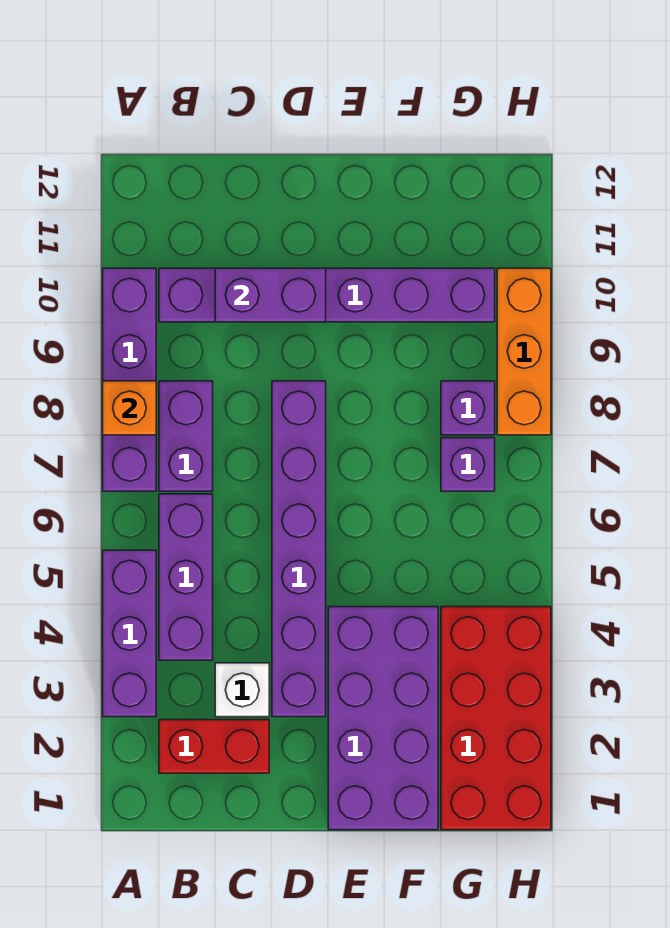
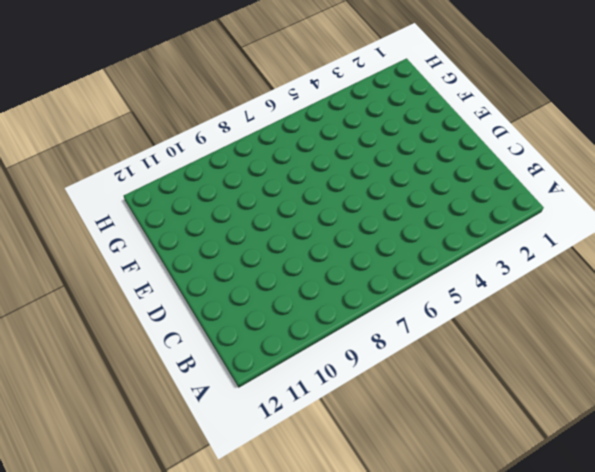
none -> purple 1x3 brick [103,550,156,717]
none -> purple 1x4 brick [103,268,156,491]
none -> red 1x2 brick [159,720,269,773]

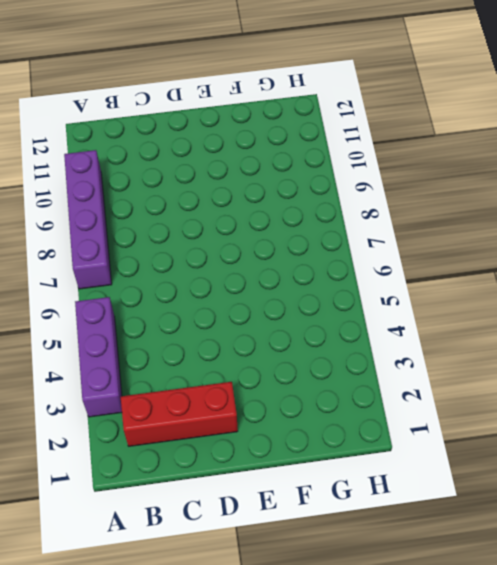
red 1x3 brick [121,382,238,446] -> red 1x2 brick [159,720,269,773]
none -> purple 1x3 brick [159,494,213,660]
none -> purple 1x2 brick [159,381,213,491]
none -> purple 1x6 brick [159,268,495,322]

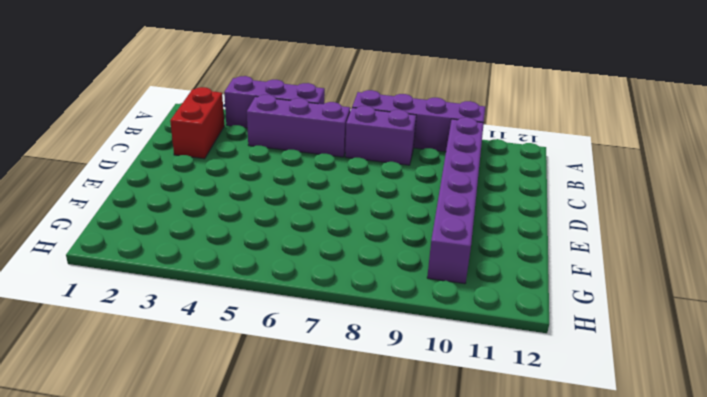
none -> white 1x1 brick [215,663,269,717]
none -> purple 1x6 brick [272,381,326,717]
none -> purple 2x4 brick [328,607,438,830]

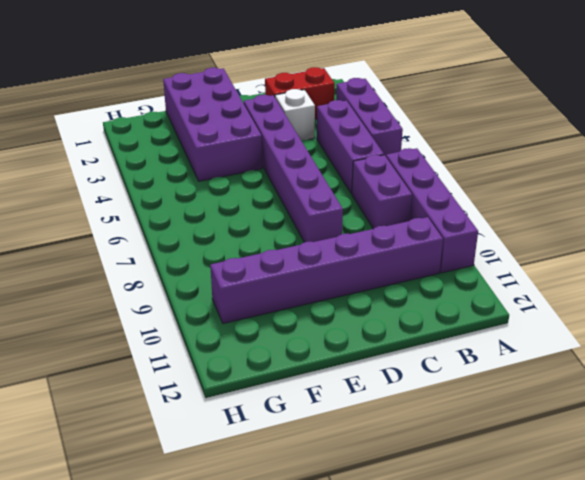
none -> red 2x4 brick [441,607,551,830]
none -> purple 1x1 brick [441,438,495,491]
none -> purple 1x1 brick [441,381,495,435]

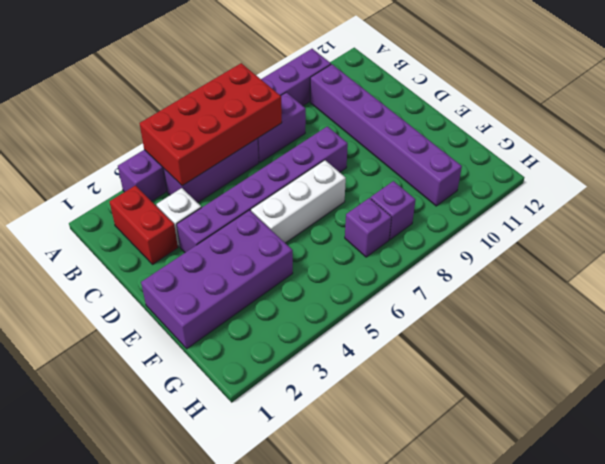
red 2x4 brick [139,63,282,186] -> red 2x4 brick moved to [441,607,551,830]
white 1x3 brick [251,160,346,243] -> none
none -> orange 1x3 brick [497,268,551,435]
none -> orange 1x1 brick [103,381,156,435]
none -> purple 1x2 brick [215,268,326,322]

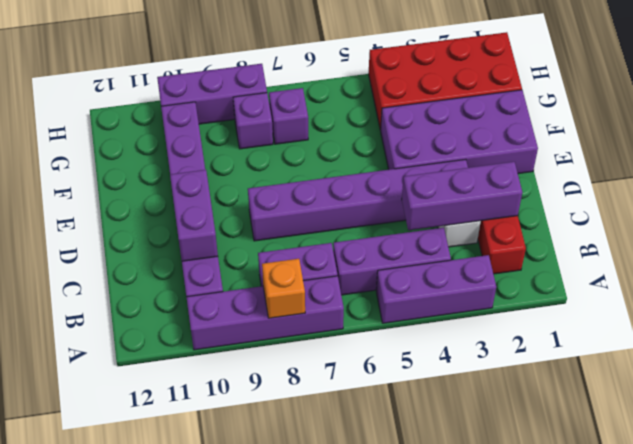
purple 1x3 brick [402,162,522,230] -> none
purple 1x3 brick [157,64,267,124] -> orange 1x3 brick [497,268,551,435]

